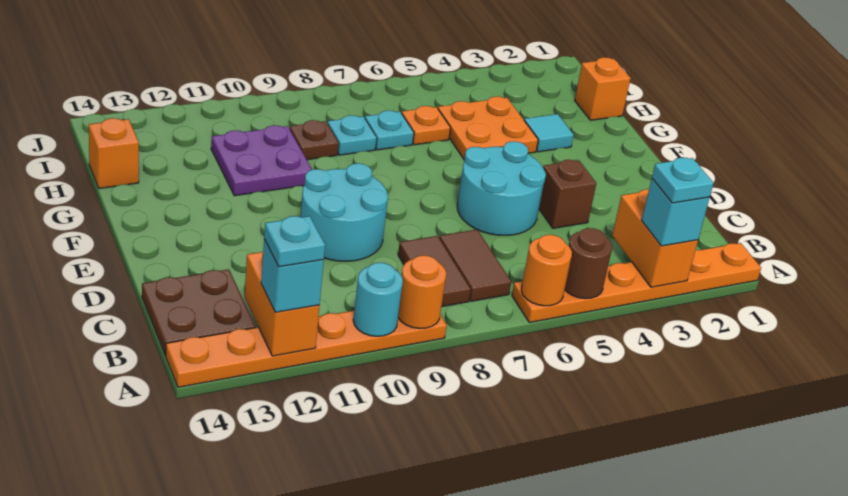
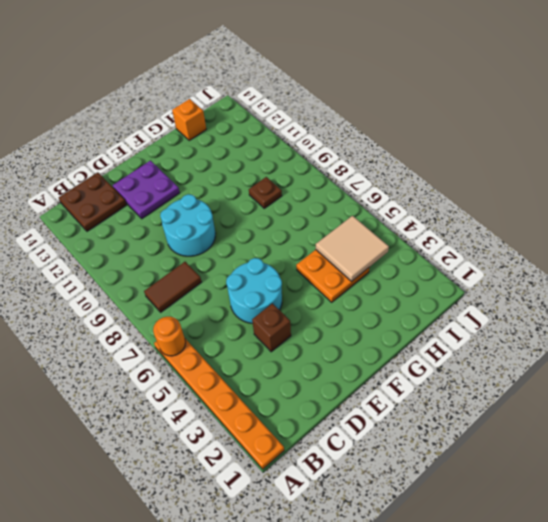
purple 2x2 plate [113,161,180,219] -> purple 2x2 plate moved to [211,125,312,196]
tan 2x2 tile [316,216,389,282] -> none
none -> orange 1x6 plate [166,311,447,387]
none -> brown 1x2 tile [440,230,511,301]
none -> cyan 1x1 tile [524,114,574,152]

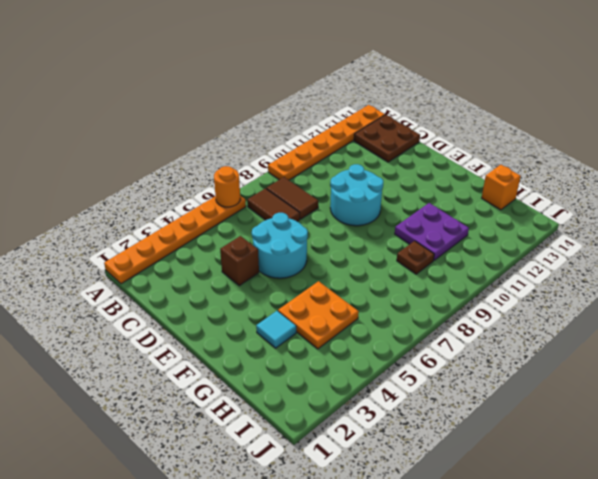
none -> orange 1x1 brick [575,57,631,120]
none -> orange 1x1 plate [402,106,451,145]
none -> cyan 1x1 plate [365,111,414,150]

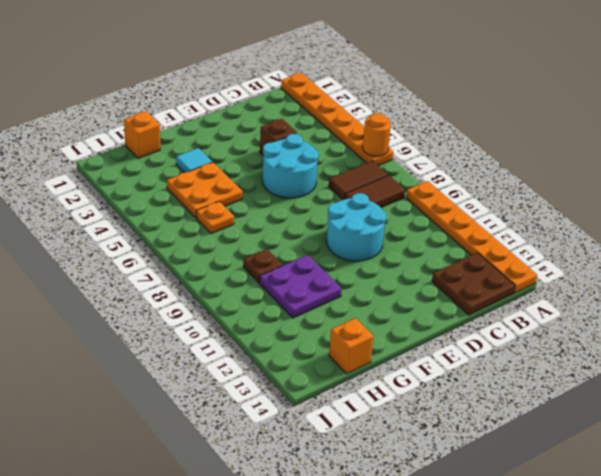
none -> cyan 1x1 plate [365,111,414,150]
none -> cyan 1x1 plate [328,115,377,155]
none -> orange 1x2 brick [612,189,698,287]

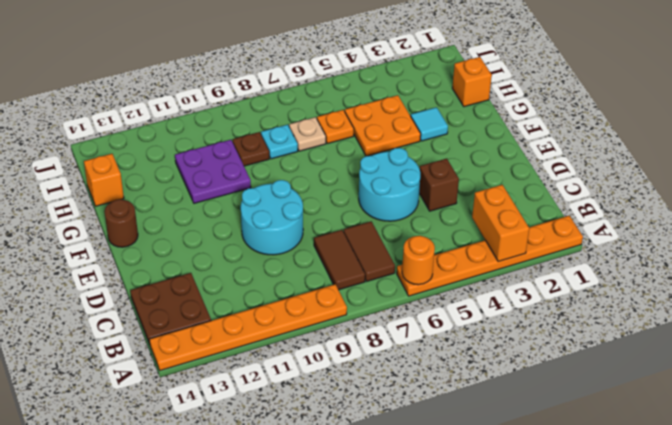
brown 1x1 round brick [104,199,138,247] -> brown 1x1 round brick moved to [565,228,612,299]
tan 1x1 plate [289,117,326,151] -> cyan 1x1 plate [365,111,414,150]
none -> orange 1x1 round brick [398,256,446,329]
none -> cyan 1x1 round brick [353,263,403,336]
none -> orange 1x2 brick [245,252,319,356]

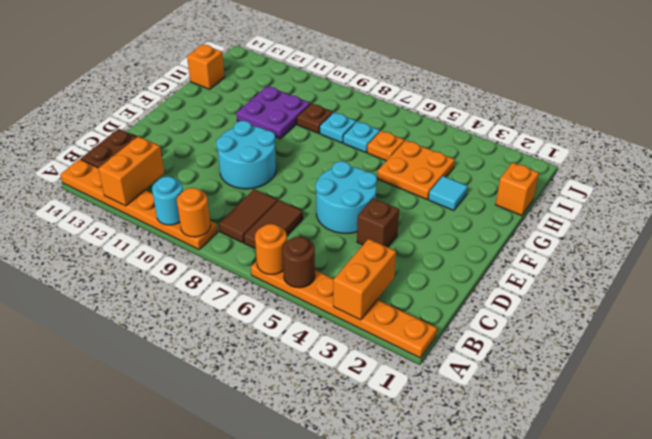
none -> cyan 1x1 brick [642,179,709,246]
none -> cyan 1x1 brick [261,239,324,312]
none -> cyan 1x1 plate [652,158,713,203]

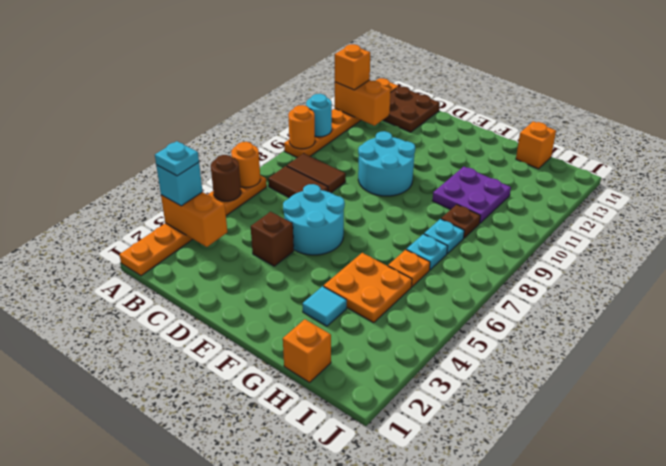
orange 1x1 brick [335,44,370,90] -> cyan 1x1 brick [261,239,324,312]
none -> cyan 1x1 plate [264,216,325,267]

